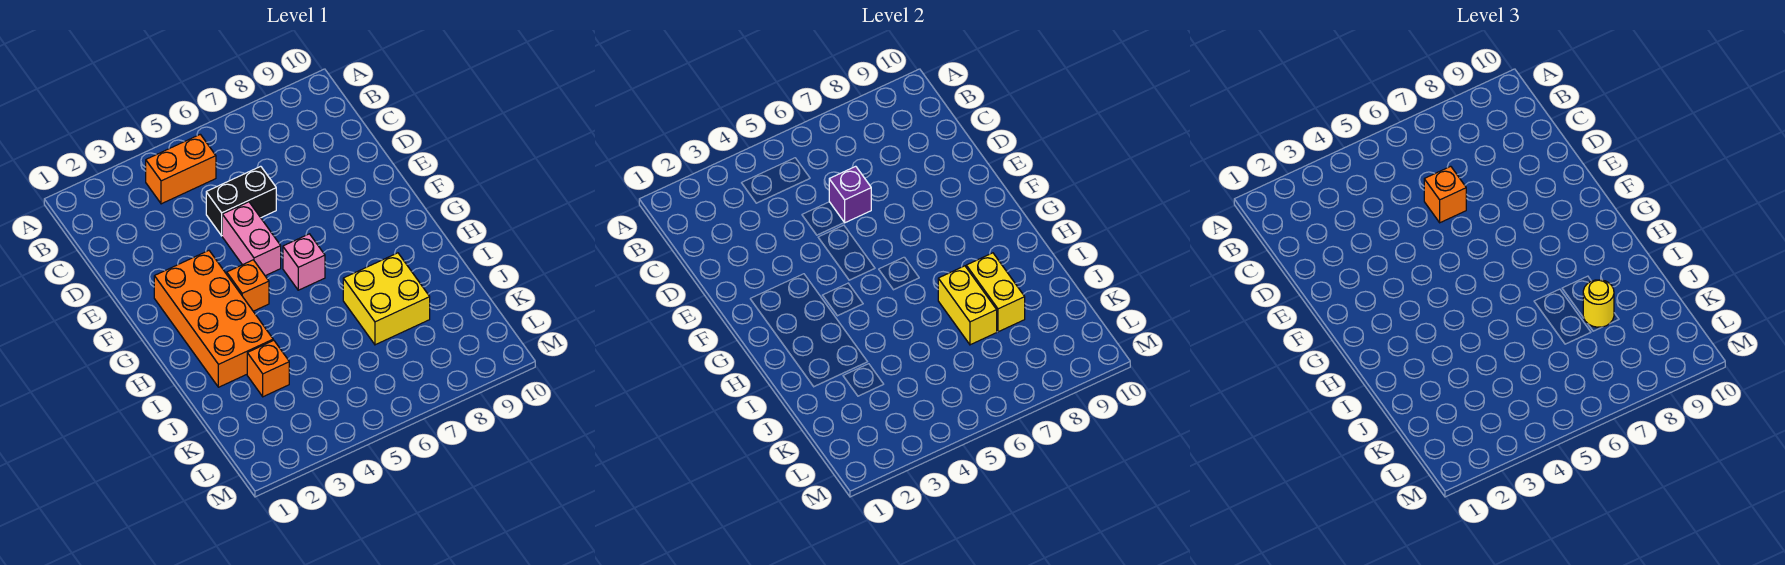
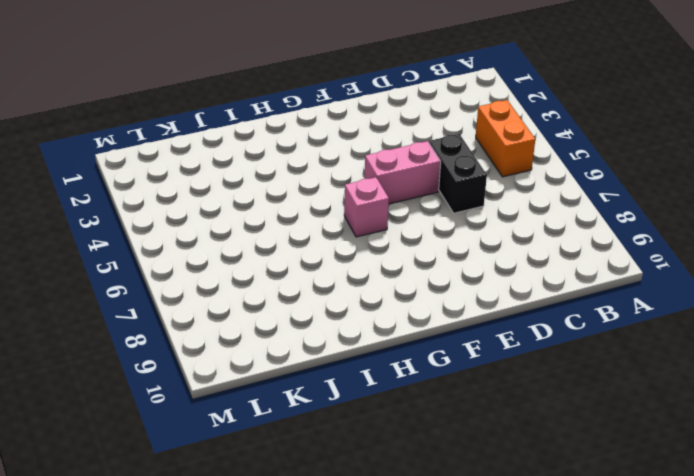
none -> orange 2x4 brick [154,251,273,387]
none -> orange 1x1 brick [227,260,269,311]
none -> yellow 2x2 brick [343,253,430,345]

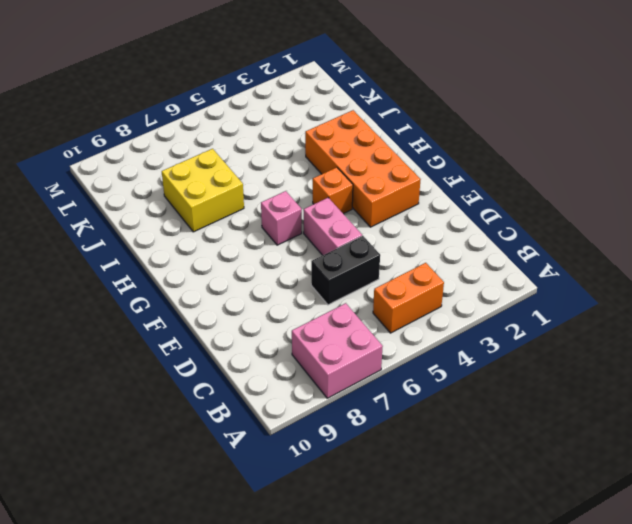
pink 2x2 brick [292,303,383,398] -> none
none -> orange 1x1 brick [247,340,289,397]
none -> purple 1x1 brick [829,166,871,223]
none -> yellow 1x2 brick [938,266,997,345]

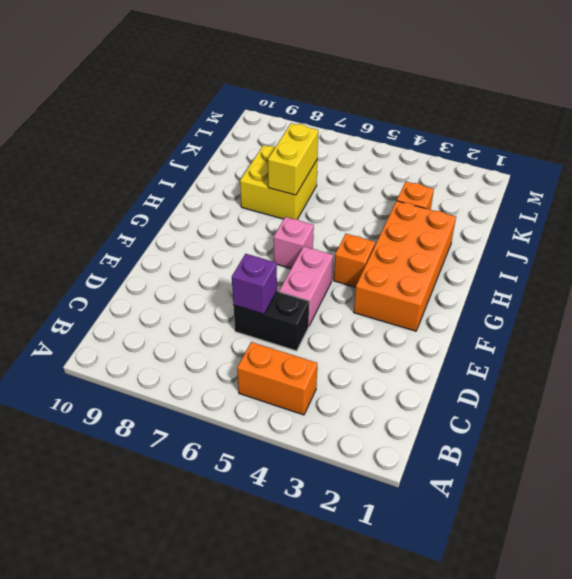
none -> yellow 1x2 brick [966,253,1025,332]
none -> orange 1x1 brick [1424,166,1466,223]
none -> yellow 1x1 round brick [1583,280,1614,327]

